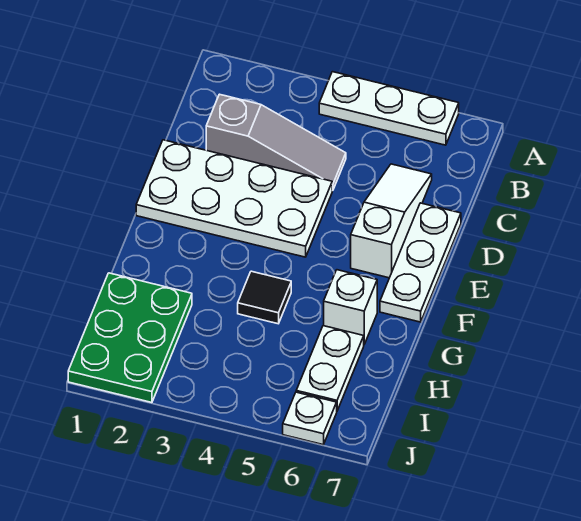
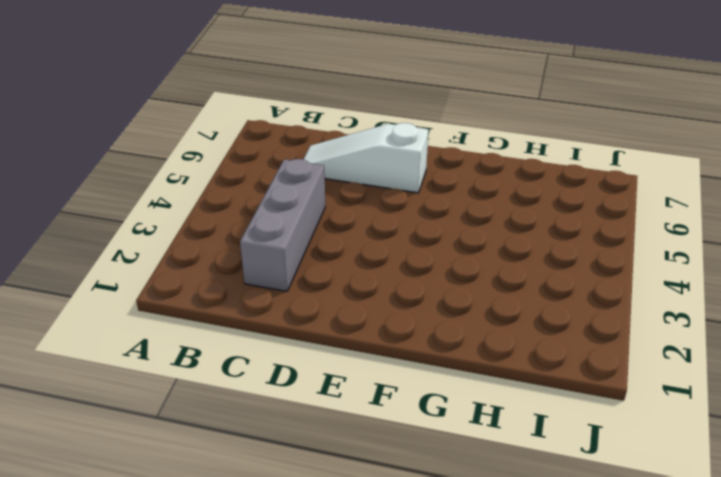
grey 1x3 brick [240,159,325,291] -> grey 1x3 slope [206,94,346,191]
none -> white 1x3 plate [319,72,459,145]
none -> white 2x4 plate [136,140,332,257]

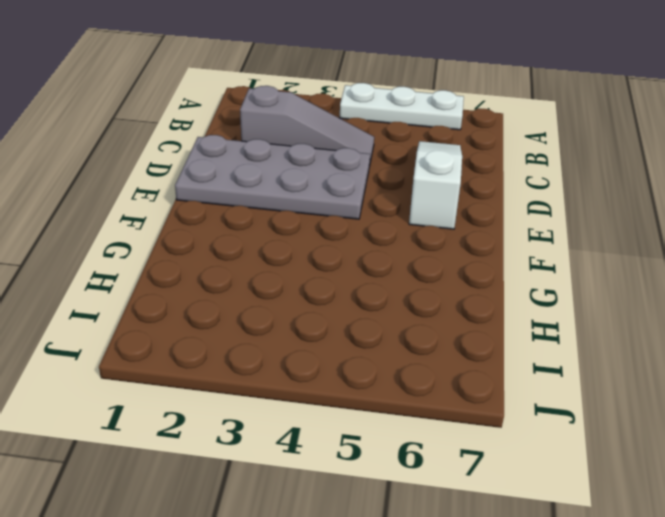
grey 2x4 plate [175,135,370,219] -> white 2x4 plate [136,140,332,257]
none -> white 1x3 plate [380,203,461,322]
none -> black 1x1 tile [238,271,291,324]

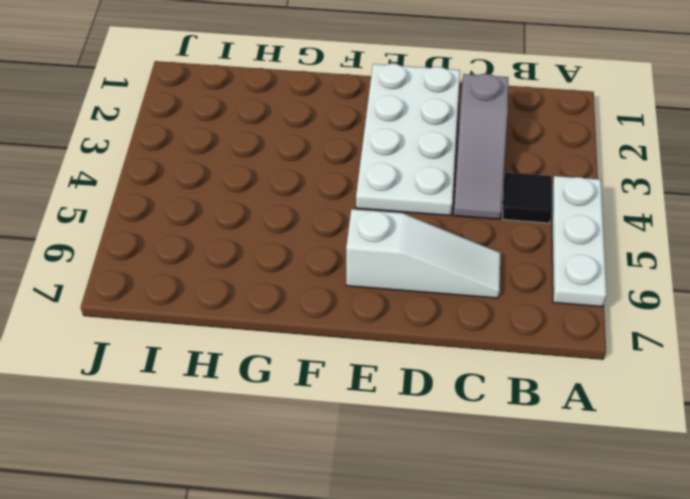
black 1x1 tile [503,172,552,223] -> black 1x1 tile moved to [238,271,291,324]
none -> white 1x3 plate [380,203,461,322]
none -> white 1x1 brick [324,270,377,344]

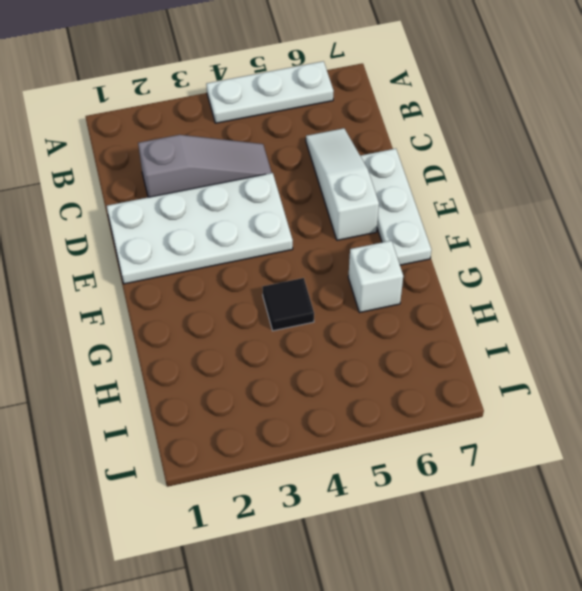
none -> green 2x3 plate [68,273,192,403]
none -> white 1x2 plate [296,326,364,410]

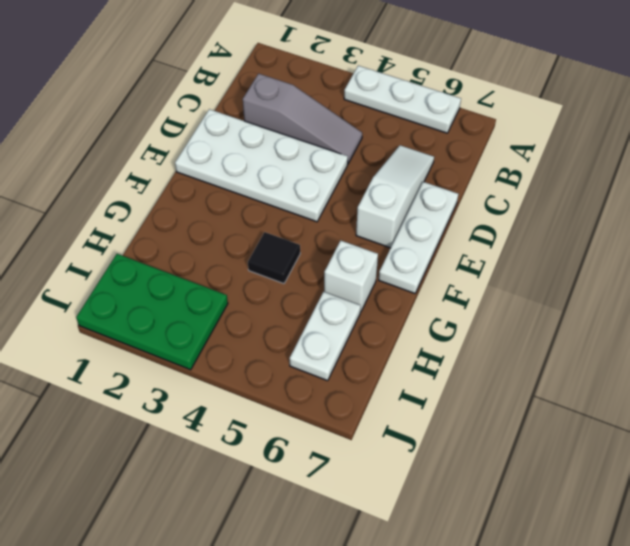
green 2x3 plate [76,254,228,370] -> green 2x3 plate turned to [68,273,192,403]
none -> white 1x1 plate [283,392,337,445]

